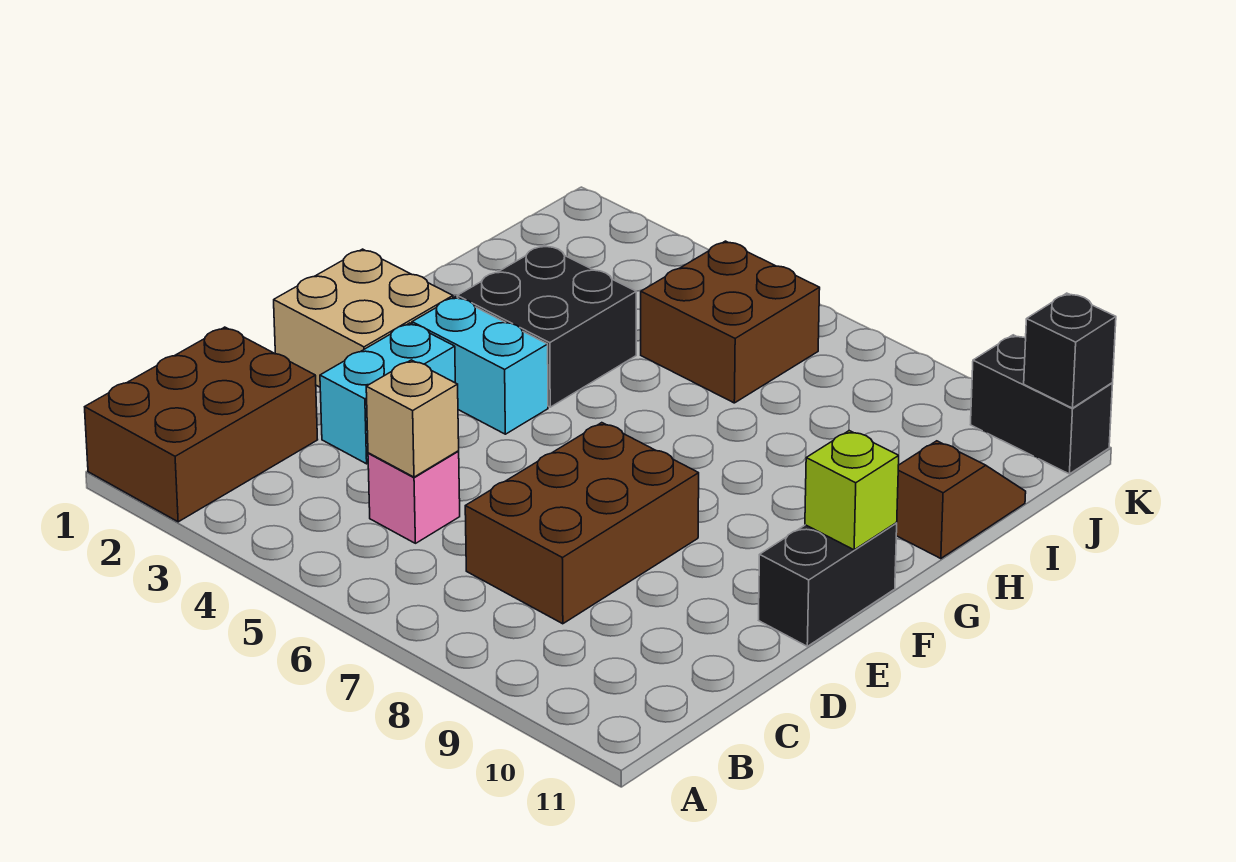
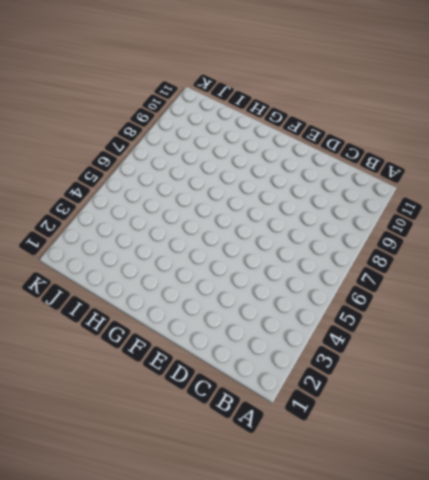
none -> brown 2x3 brick [85,327,318,522]
none -> pink 1x1 brick [368,451,460,543]
none -> brown 2x3 brick [465,423,699,624]

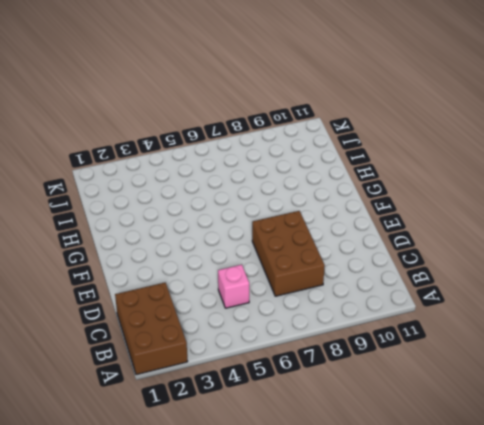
none -> cyan 1x2 brick [320,323,455,464]
none -> tan 2x2 brick [274,249,453,387]
none -> black 1x2 brick [759,523,897,646]

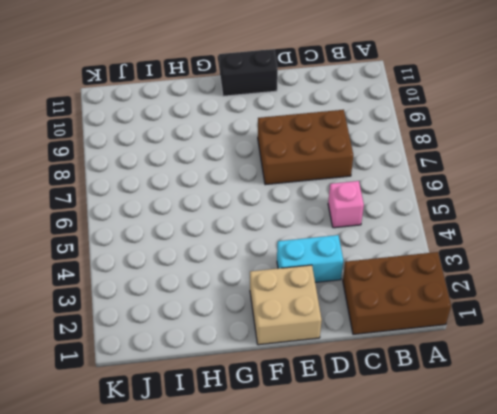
none -> cyan 1x2 brick [412,297,548,434]
none -> black 2x2 brick [457,245,636,407]
none -> brown 1x2 slope [896,441,1026,559]

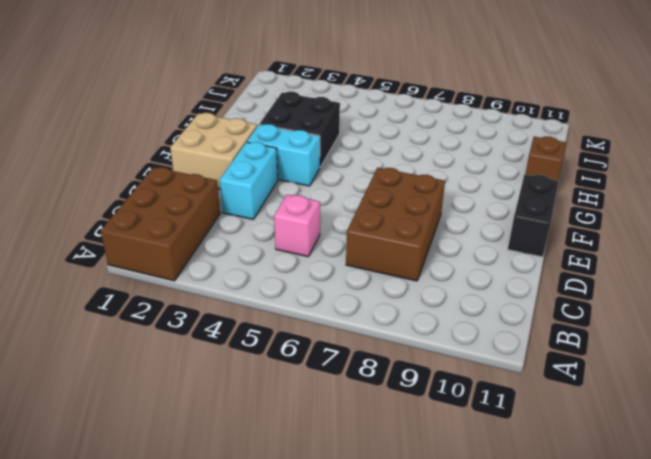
none -> brown 2x2 brick [641,241,820,403]
none -> black 1x2 brick [971,335,1113,474]
none -> tan 1x1 brick [366,360,459,477]

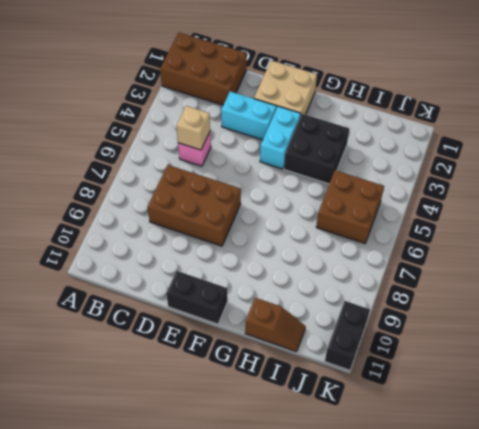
none -> lime 1x1 brick [805,431,899,550]
none -> black 1x1 brick [1024,293,1116,408]

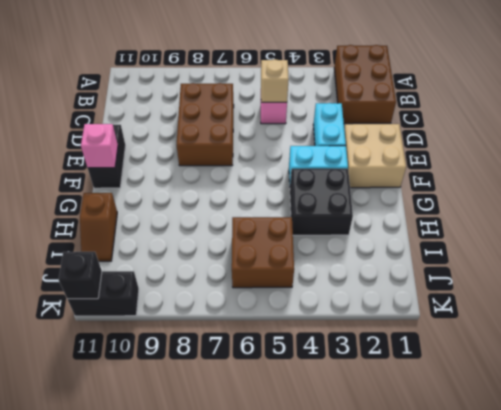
pink 1x1 brick [81,124,118,168] -> lime 1x1 brick [805,431,899,550]

